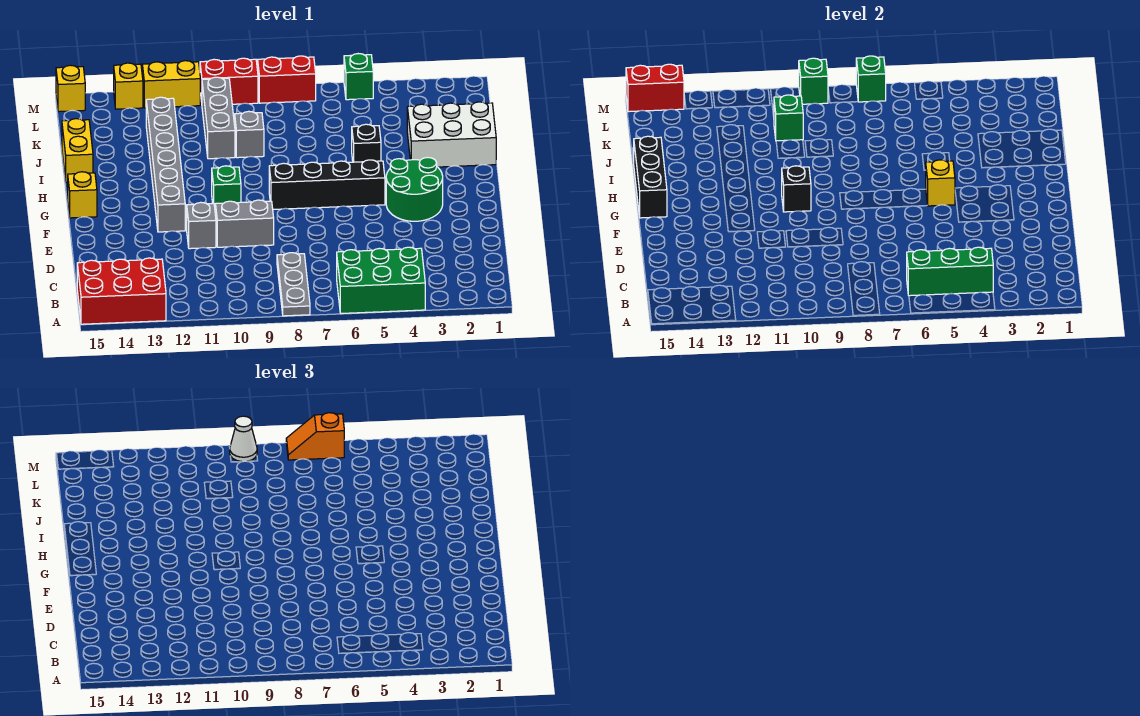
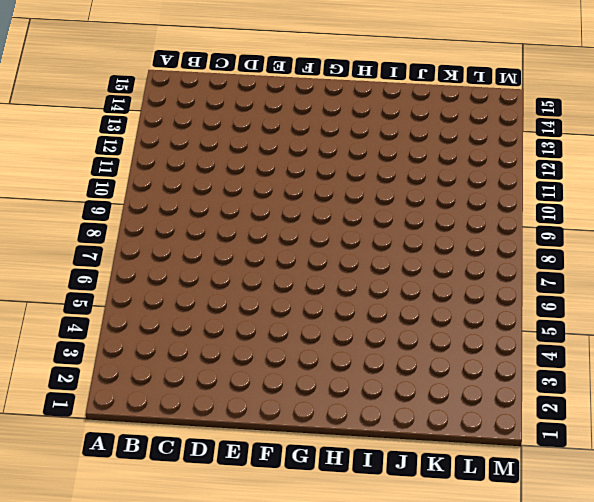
none -> green 2x3 brick [337,247,425,313]
none -> grey 1x3 plate [277,253,310,316]
none -> red 2x3 brick [77,258,166,324]
none -> grey 1x2 brick [216,200,274,247]

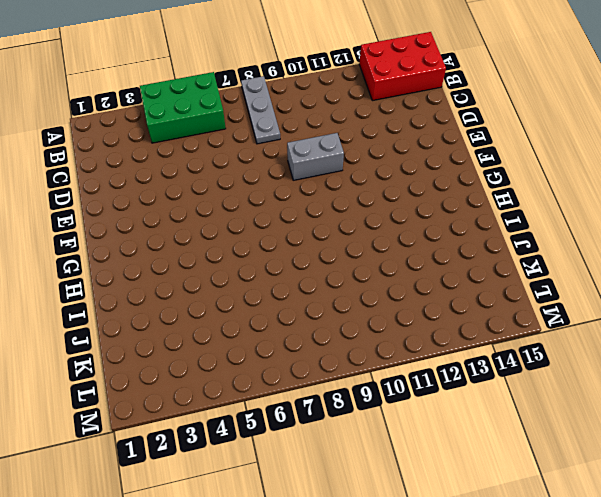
none -> grey 1x1 brick [187,202,216,249]
none -> green 2x2 round brick [386,157,443,221]
none -> grey 1x6 brick [146,97,185,232]
none -> black 1x4 brick [269,160,385,209]

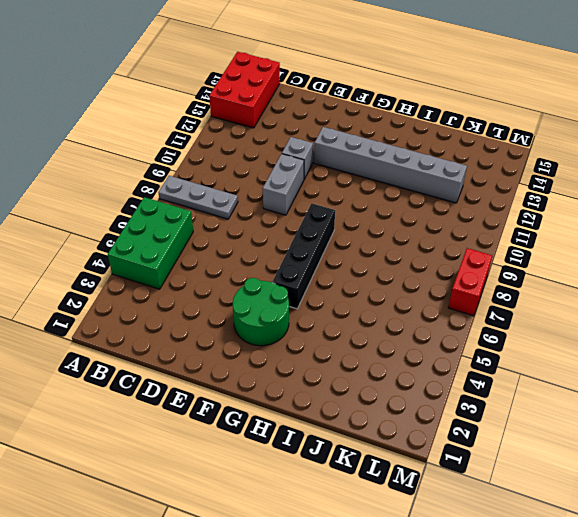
none -> green 1x1 brick [212,166,241,212]
none -> yellow 1x1 brick [68,172,97,218]
none -> white 2x3 brick [407,102,496,167]
none -> black 1x1 brick [352,124,381,162]

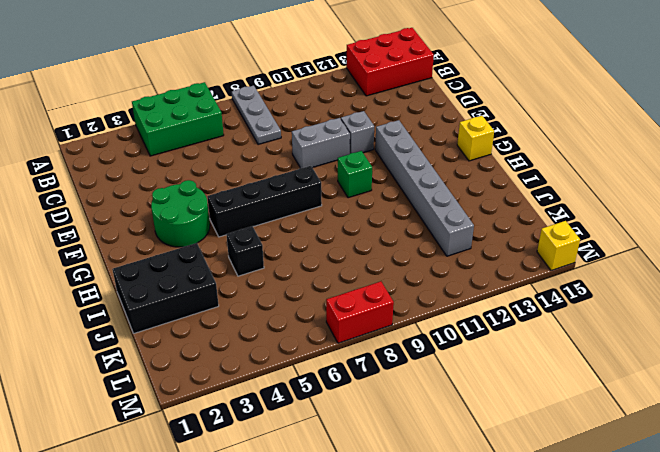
black 2x3 brick [112,243,219,333] -> white 2x3 brick [407,102,496,167]
none -> yellow 1x2 brick [62,119,93,182]
none -> grey 1x1 brick [235,111,264,158]
none -> grey 1x3 brick [202,77,235,159]
none -> green 1x1 brick [344,54,373,100]

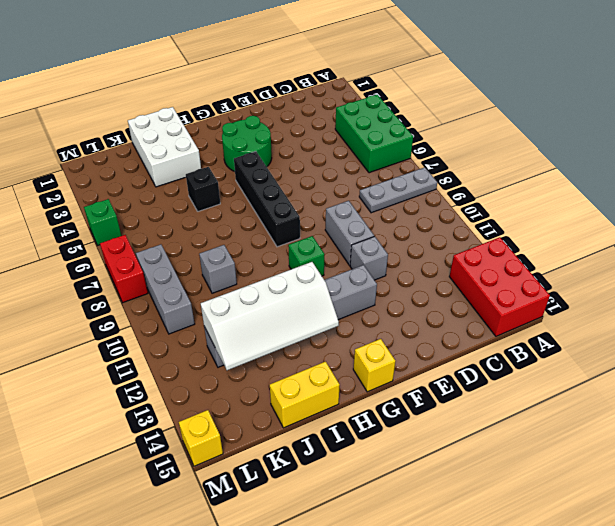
white 2x4 slope [201,262,339,370] -> none
grey 1x3 brick [136,244,195,334] -> grey 1x3 brick turned to [202,77,235,159]
none -> red 1x2 brick [200,58,258,104]
none -> yellow 1x2 brick [142,61,200,108]
none -> yellow 1x1 brick [114,63,143,109]
none -> green 1x3 brick [907,247,993,296]

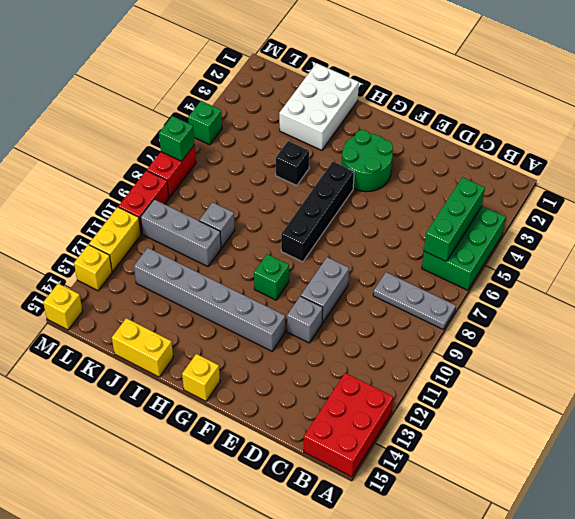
none -> yellow 1x1 brick [926,160,955,206]
none -> black 1x1 brick [782,166,811,212]
none -> black 1x3 brick [634,136,667,218]
none -> green 1x1 brick [774,95,803,141]

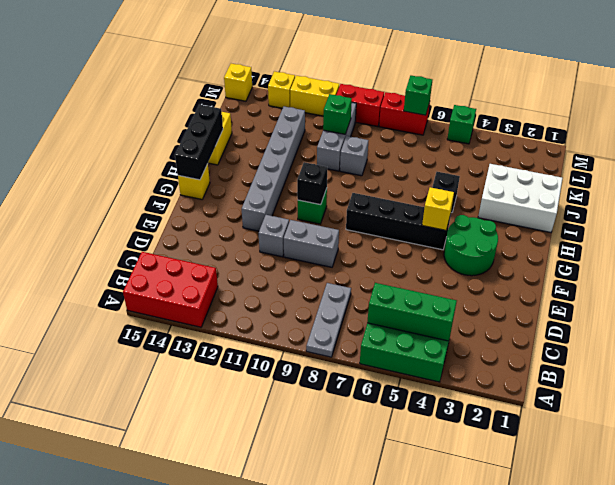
none -> green 1x1 brick [799,58,828,104]
none -> red 1x2 brick [626,64,684,112]
none -> orange 1x2 slope [286,413,344,460]
none -> white 1x1 cone [230,416,257,462]

